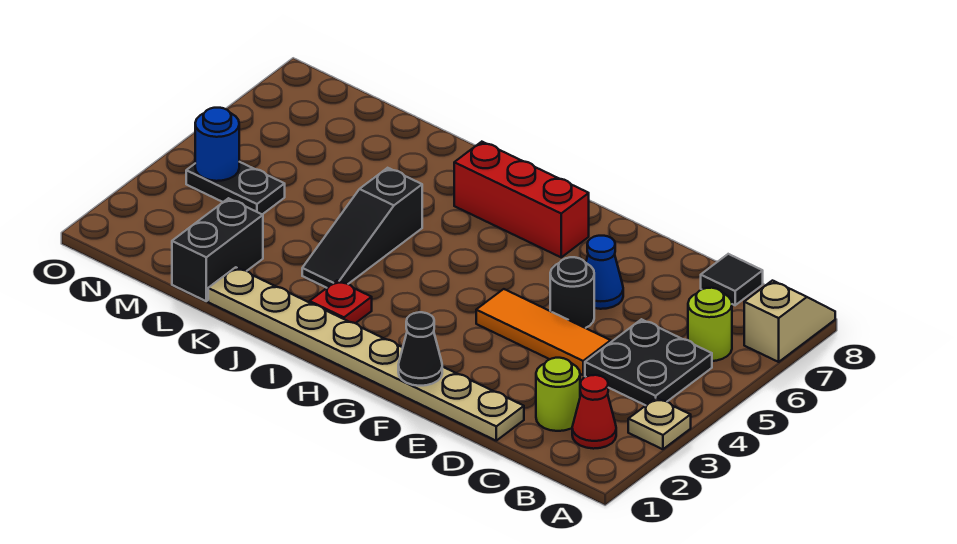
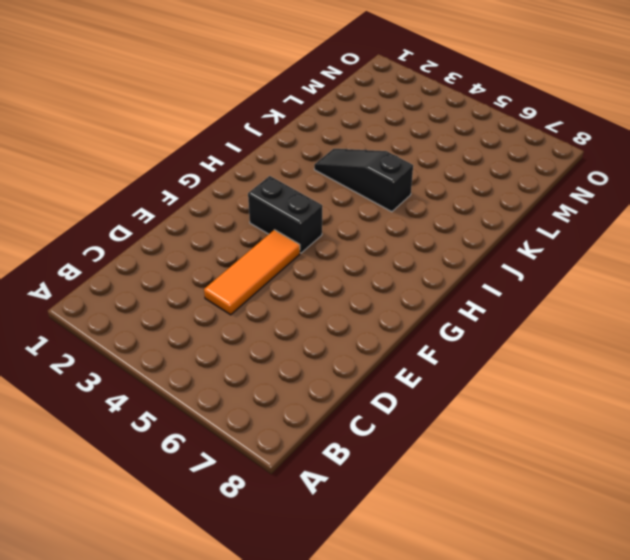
black 1x2 brick [248,176,322,253] -> black 1x2 brick moved to [172,198,263,301]
none -> tan 1x1 plate [628,398,691,449]
none -> tan 1x2 slope [744,281,835,362]
none -> red 1x1 cone [572,375,616,449]

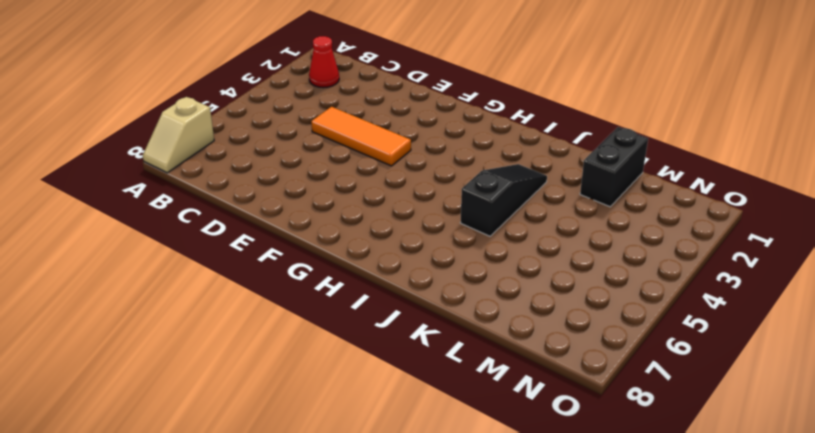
none -> tan 1x1 plate [628,398,691,449]
none -> black 2x2 plate [585,319,712,405]
none -> lime 1x1 round brick [688,288,732,361]

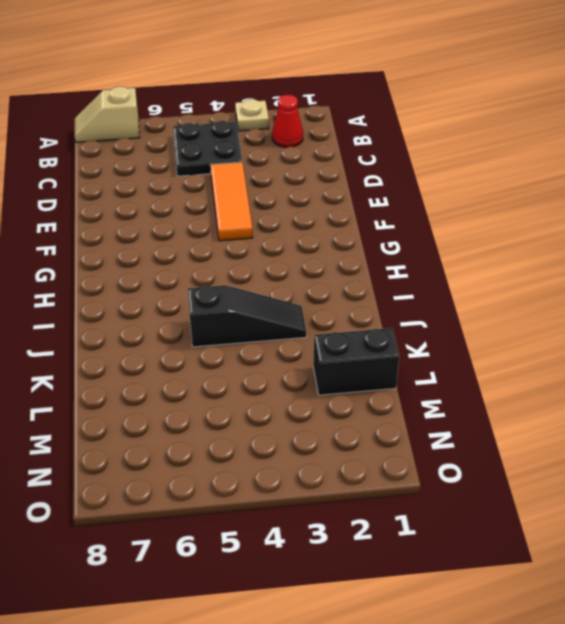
none -> lime 1x1 round brick [688,288,732,361]
none -> lime 1x1 round brick [536,358,580,431]
none -> black 1x1 tile [701,254,763,305]

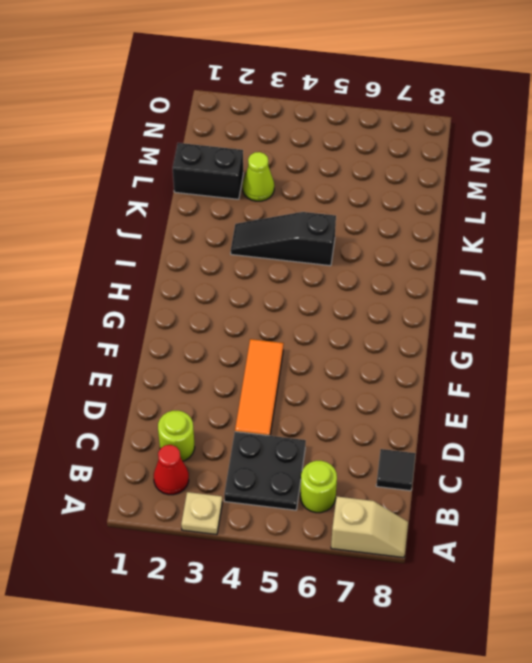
lime 1x1 cone [243,152,274,201] -> none
none -> tan 1x8 plate [208,267,524,441]
none -> black 1x1 round brick [550,257,594,328]
none -> blue 1x1 cone [586,236,623,309]

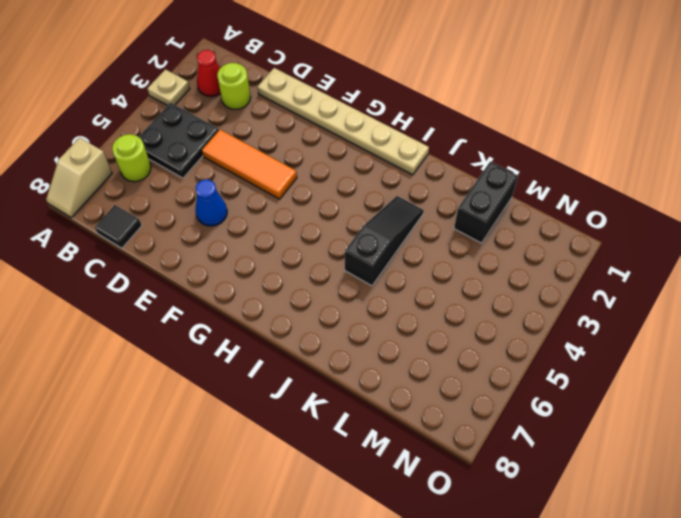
tan 1x6 plate [257,68,429,175] -> tan 1x8 plate [208,267,524,441]
none -> black 1x1 round brick [550,257,594,328]
none -> red 1x3 brick [454,142,589,257]
none -> red 1x1 plate [310,280,372,323]

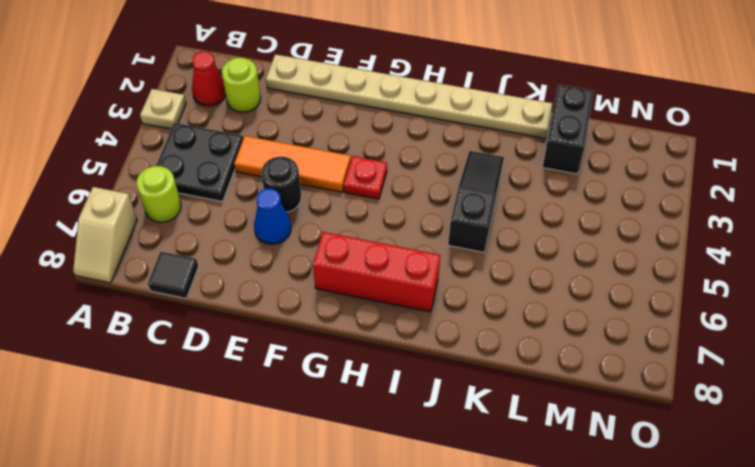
red 1x1 plate [344,156,387,199] -> red 1x1 plate moved to [310,280,372,323]
none -> black 1x2 plate [186,162,285,214]
none -> black 1x1 cone [398,312,442,386]
none -> blue 1x1 round brick [195,108,239,181]

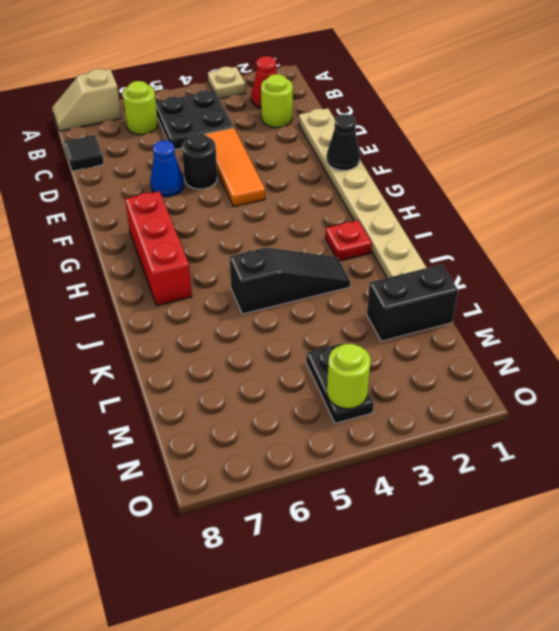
lime 1x1 round brick [327,344,371,409] -> blue 1x1 round brick [195,108,239,181]

